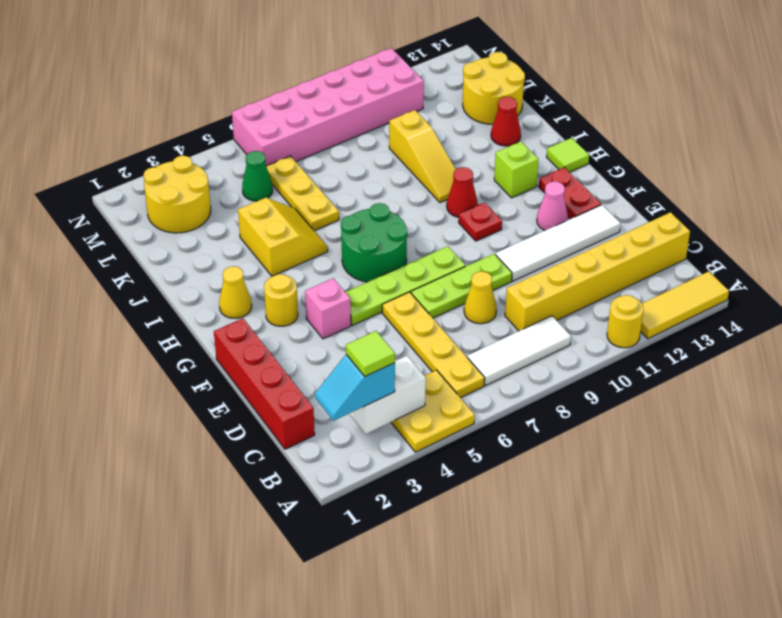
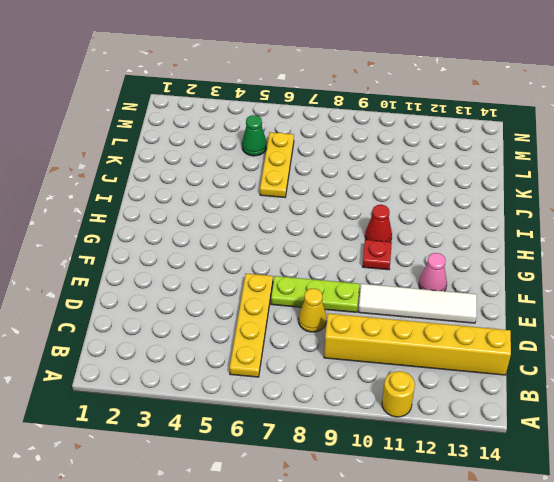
none -> yellow 2x2 plate [391,370,475,452]
none -> yellow 1x3 tile [640,271,729,339]
none -> white 1x3 tile [467,316,571,385]
none -> red 1x4 brick [214,318,315,449]

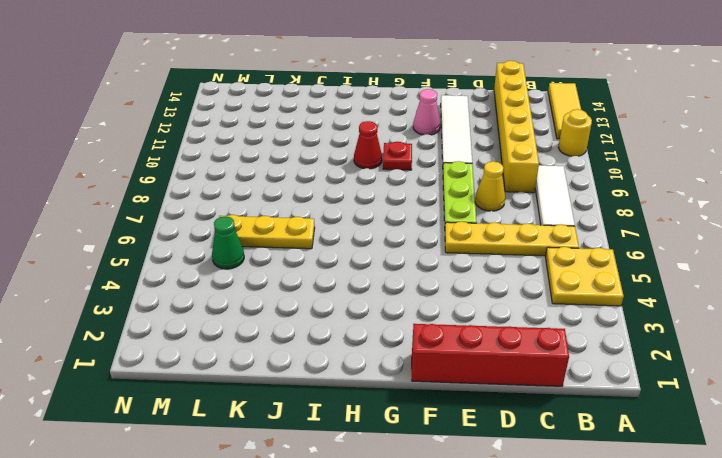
none -> pink 1x1 brick [305,278,351,339]
none -> lime 1x4 plate [345,246,465,325]
none -> red 1x2 plate [539,167,601,219]
none -> yellow 1x1 round brick [264,274,298,326]

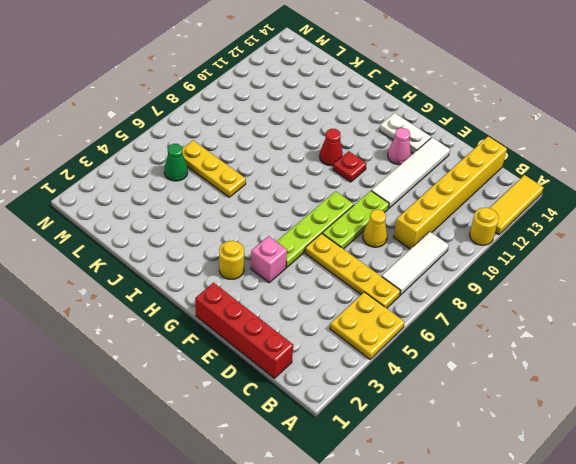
white 1x2 plate [380,113,431,153] -> red 1x2 plate [539,167,601,219]
none -> green 2x2 round brick [341,203,407,282]
none -> yellow 1x1 cone [219,266,252,318]
none -> lime 1x1 brick [494,141,539,198]
none -> lime 1x1 tile [547,138,589,172]

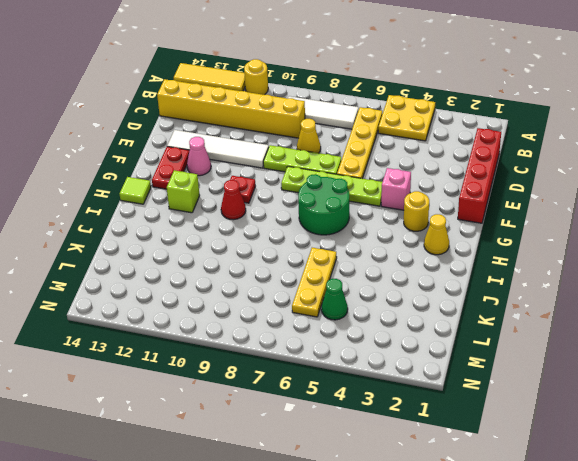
none -> yellow 2x2 slope [238,198,328,276]
none -> yellow 1x3 slope [389,110,456,203]
none -> red 1x1 cone [491,97,521,146]
none -> yellow 2x2 round brick [463,52,525,124]

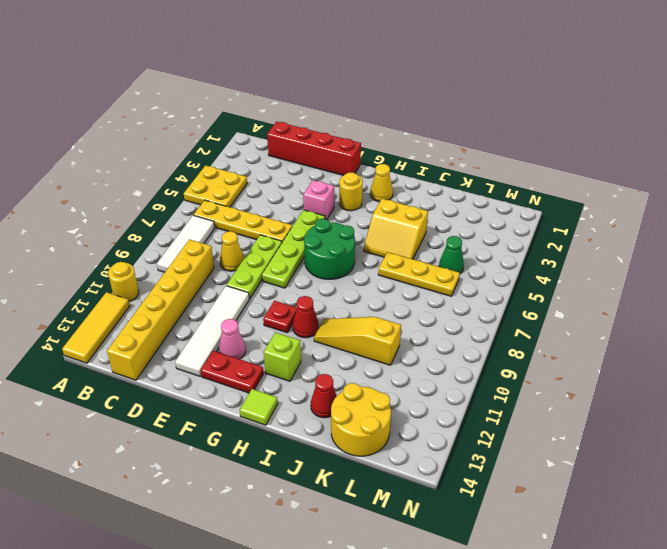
none -> yellow 2x2 round brick [144,156,211,233]
none -> pink 2x6 brick [232,48,424,166]
none -> white 1x2 brick [349,356,426,434]
none -> cyan 1x2 slope [315,355,395,421]

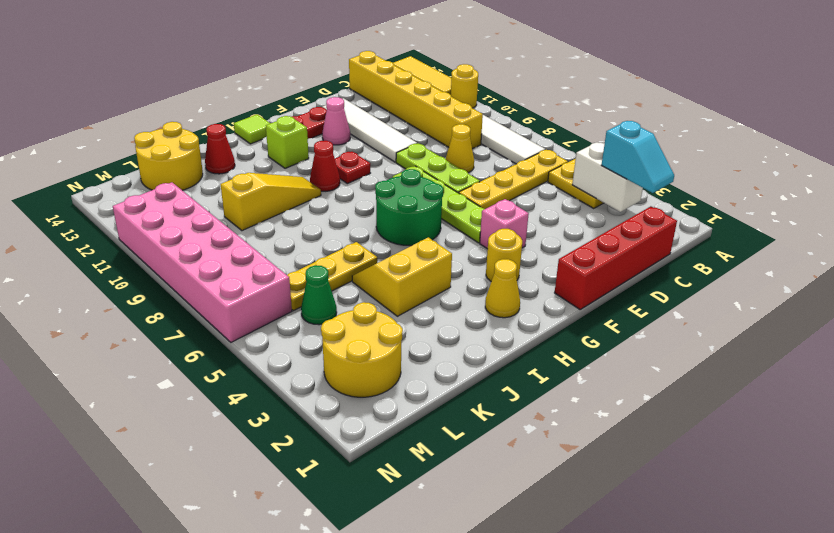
none -> lime 1x1 tile [346,331,395,376]

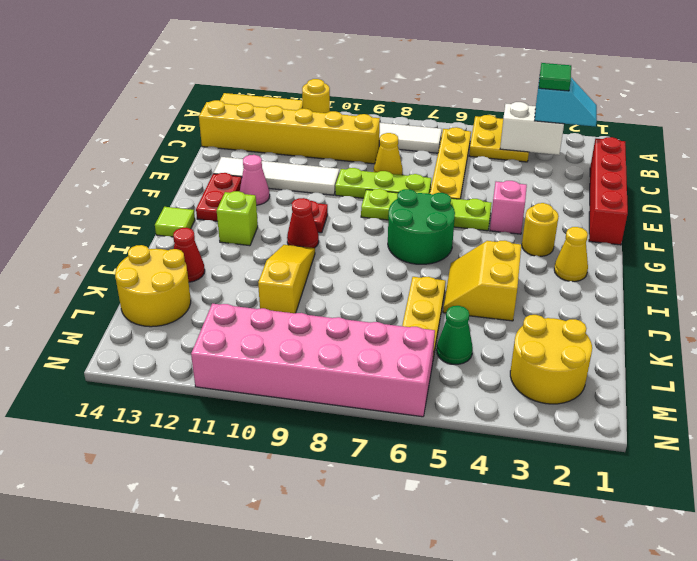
green 1x1 tile [539,63,571,91] -> lime 1x1 tile [346,331,395,376]

